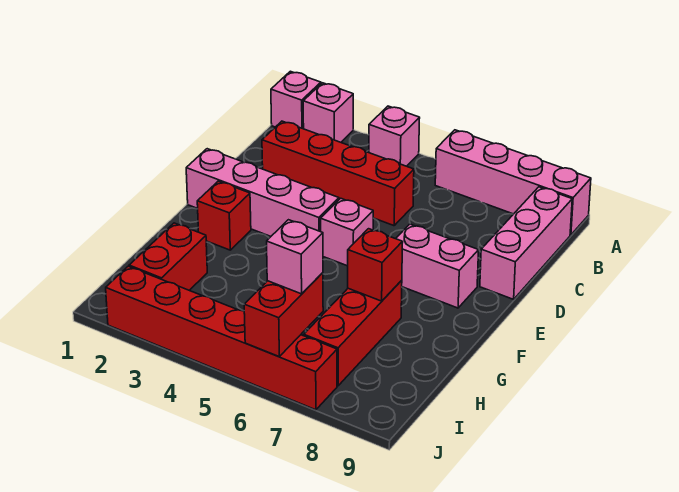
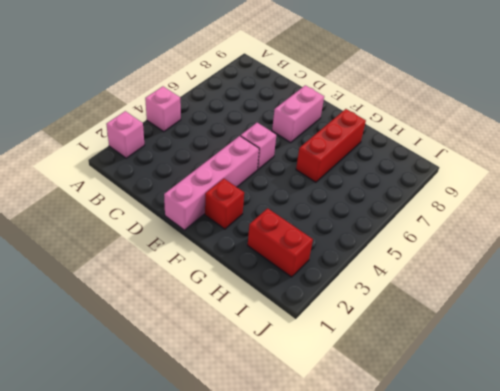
red 1x3 brick [296,109,366,182] -> red 1x3 brick turned to [304,280,402,386]
none -> pink 1x1 brick [271,71,321,129]
none -> pink 1x4 brick [435,130,591,235]
none -> pink 1x3 brick [480,187,572,299]

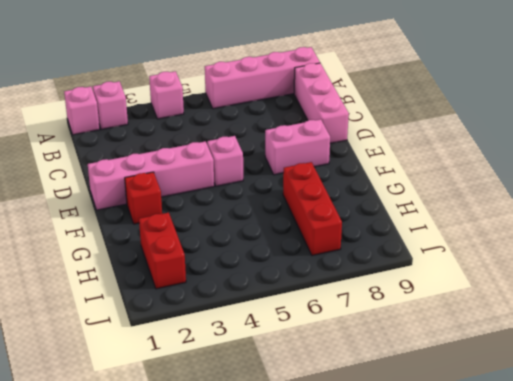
none -> red 1x4 brick [262,121,414,226]
none -> red 1x6 brick [106,266,337,410]
none -> red 1x1 brick [348,229,403,301]

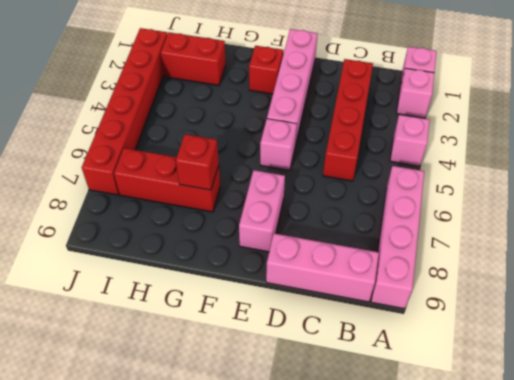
none -> red 1x2 brick [244,273,323,357]
none -> pink 1x1 brick [267,220,323,294]

